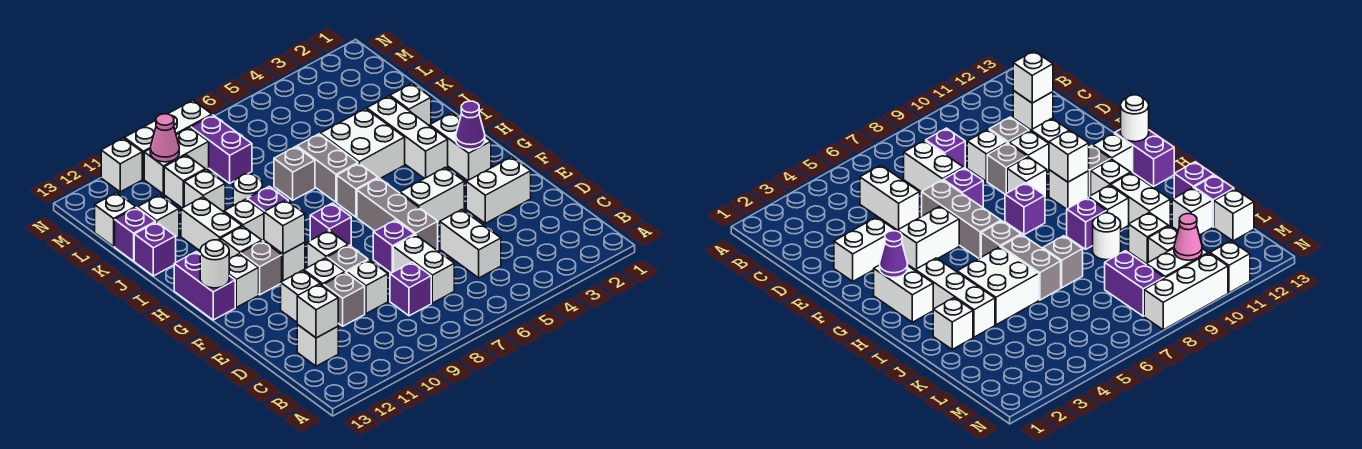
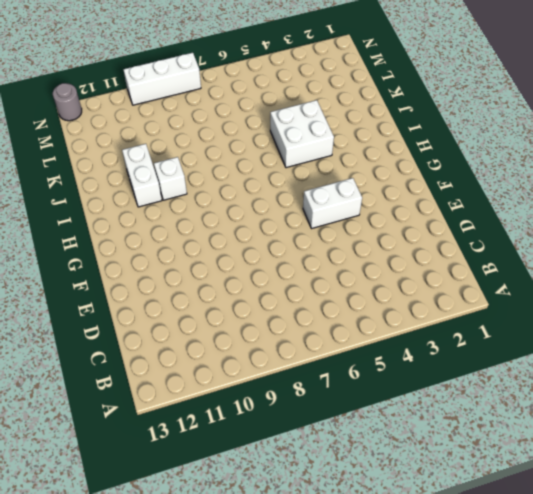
grey 1x1 round brick [53,83,82,121] -> none
none -> white 1x2 brick [440,210,501,278]
none -> white 1x2 brick [393,235,454,303]
none -> purple 1x1 brick [390,262,431,316]
none -> white 1x1 brick [297,325,338,366]

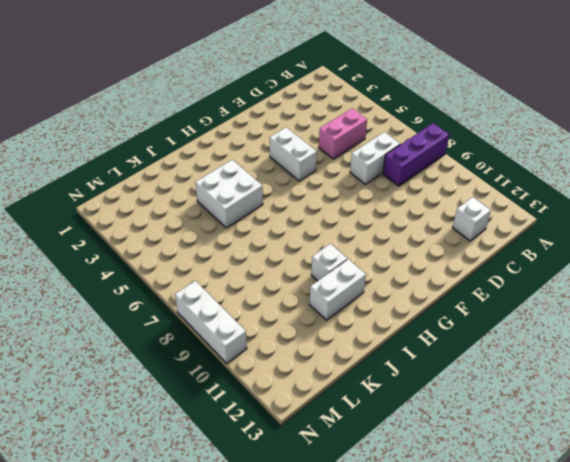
purple 1x3 brick [383,123,449,186] -> purple 1x1 brick [390,262,431,316]
pink 1x2 brick [319,109,367,159] -> white 1x2 brick [440,210,501,278]
none -> white 1x1 brick [347,260,388,314]
none -> grey 1x1 brick [324,273,365,326]
none -> white 1x2 brick [466,157,531,223]
none -> grey 1x3 brick [357,178,438,250]

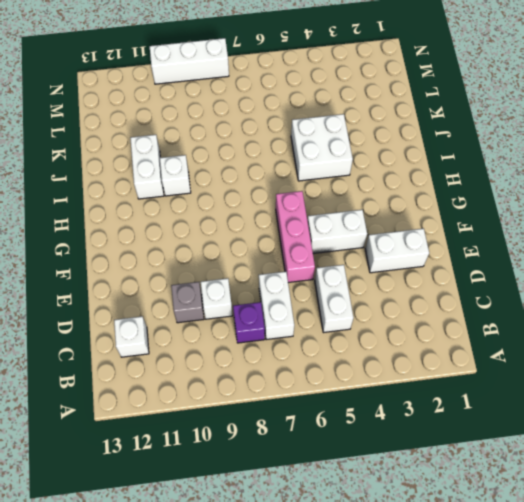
pink 1x3 brick [276,191,315,283] -> grey 1x3 brick [357,178,438,250]
none -> purple 1x1 brick [373,220,415,273]
none -> grey 1x1 brick [327,245,368,273]
none -> white 1x1 brick [304,258,345,287]
none -> white 1x1 brick [281,270,322,322]

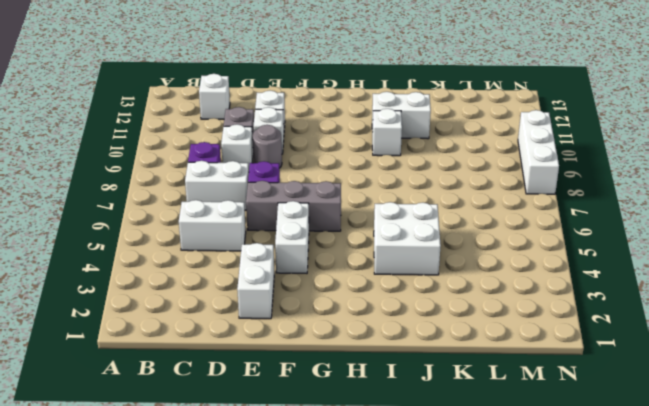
grey 1x1 round brick [253,125,282,168] -> grey 1x1 brick [327,245,368,273]
none -> white 1x1 brick [307,231,348,268]
none -> white 1x2 brick [430,113,491,181]
none -> purple 1x1 brick [310,203,351,246]
none -> white 1x1 brick [264,240,305,281]

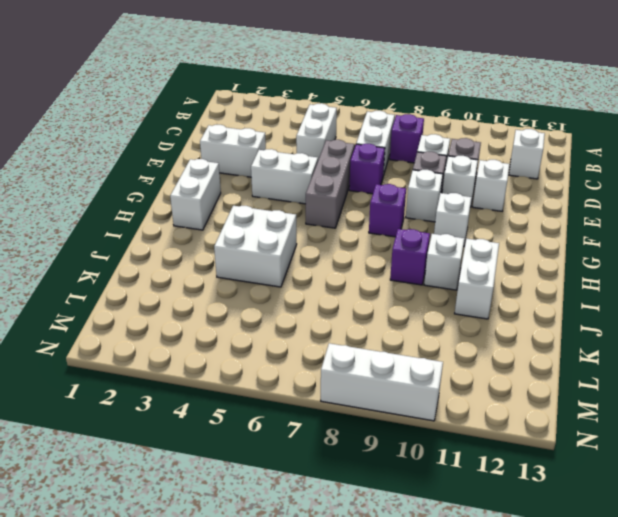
none -> grey 1x1 brick [241,241,282,295]
none -> white 1x1 brick [229,254,259,307]
none -> purple 1x2 brick [174,252,235,320]
none -> white 1x3 brick [367,96,448,179]

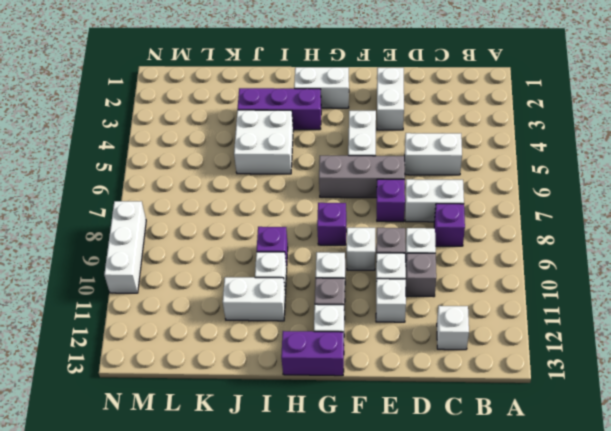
purple 1x3 brick [238,88,321,130] -> white 1x3 brick [367,96,448,179]
none -> grey 1x1 brick [337,163,378,217]
none -> white 1x1 brick [221,226,262,259]
none -> grey 1x2 brick [297,134,358,202]
none -> white 1x1 brick [390,84,431,126]

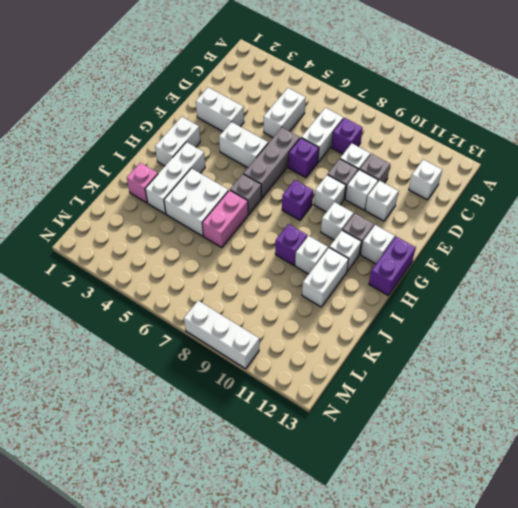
pink 1x2 brick [202,190,248,248] -> grey 1x2 brick [297,134,358,202]
pink 1x1 brick [127,163,158,203] -> white 1x1 brick [390,84,431,126]
none -> grey 1x1 brick [274,147,315,200]
none -> white 1x1 round brick [233,174,262,206]
none -> purple 1x1 brick [134,222,176,276]
none -> white 1x1 brick [184,170,225,212]

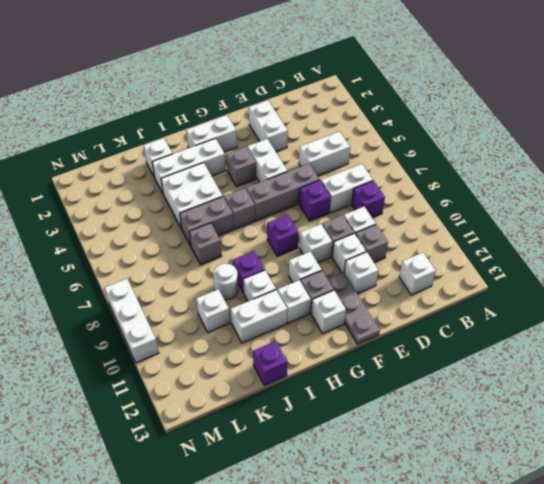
grey 1x3 plate [328,272,380,344] -> none
grey 1x1 brick [226,147,256,187] -> none
none -> purple 1x2 brick [174,252,235,320]
none -> white 1x1 brick [138,195,179,238]
none -> purple 1x1 brick [115,207,156,261]
none -> purple 1x2 brick [191,115,252,183]

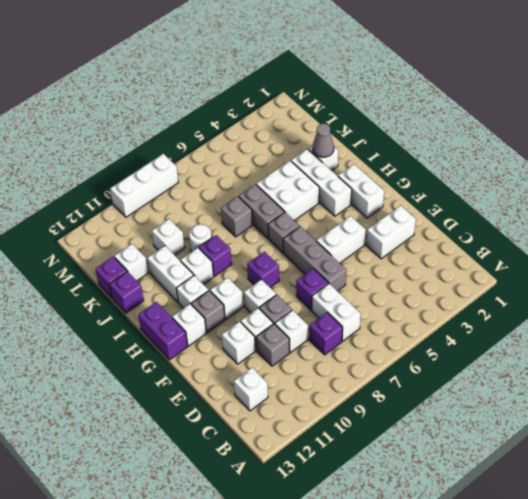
grey 1x1 cone [313,124,334,157] -> none
none -> white 1x2 brick [440,210,501,278]
none -> purple 1x2 brick [191,115,252,183]
none -> white 1x1 brick [164,155,205,208]
none -> white 1x1 brick [95,193,136,246]

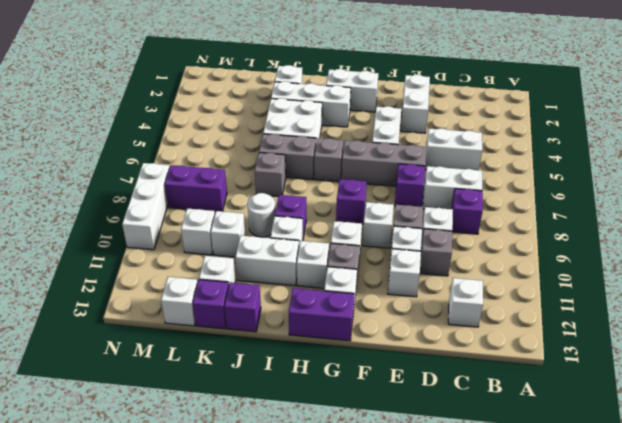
none -> white 1x2 brick [144,128,209,194]
none -> white 1x1 brick [101,138,142,192]
none -> white 1x1 brick [297,284,338,338]
none -> purple 1x1 cone [456,101,485,149]

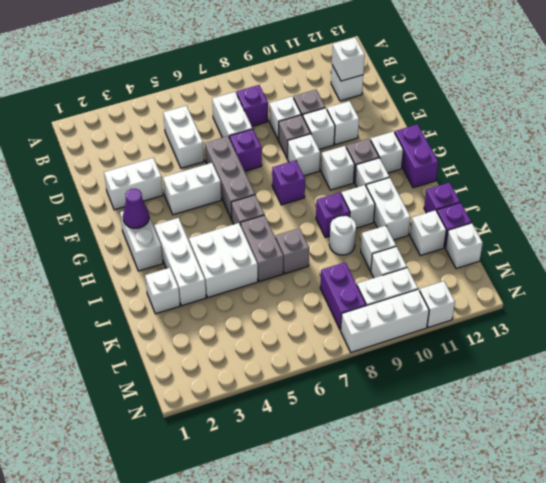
none -> white 1x1 brick [264,200,305,254]
none -> white 1x1 round brick [200,240,229,288]
none -> pink 1x1 cone [150,114,179,162]

